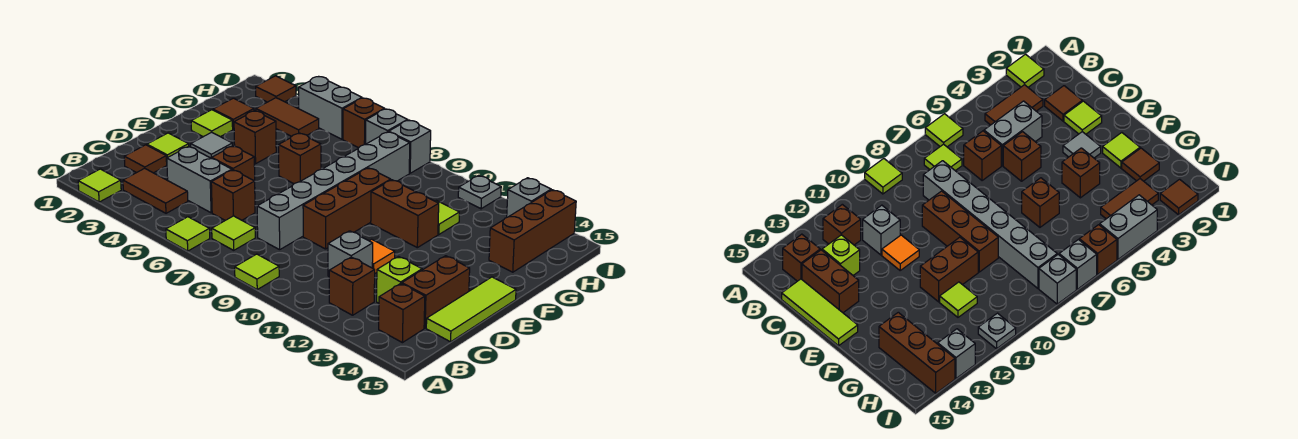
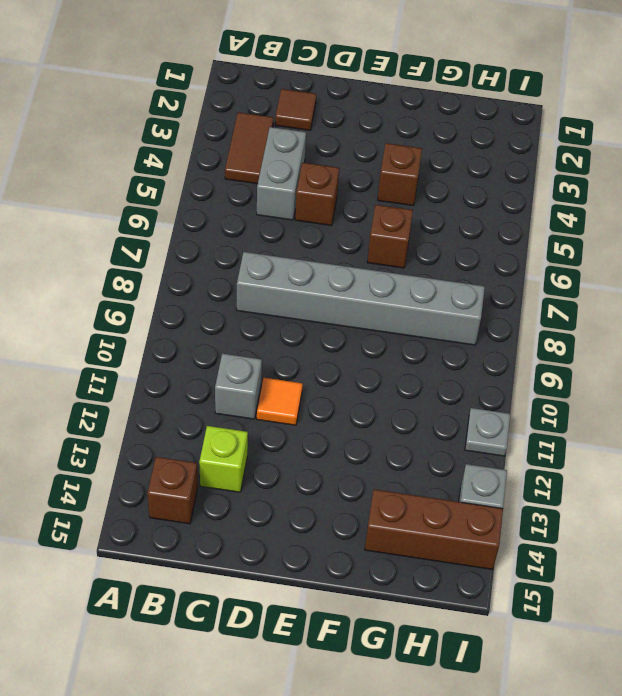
none -> lime 1x1 tile [78,169,121,202]
none -> lime 1x1 tile [166,217,210,251]
none -> lime 1x1 tile [235,254,279,289]
none -> lime 1x1 tile [212,216,255,250]

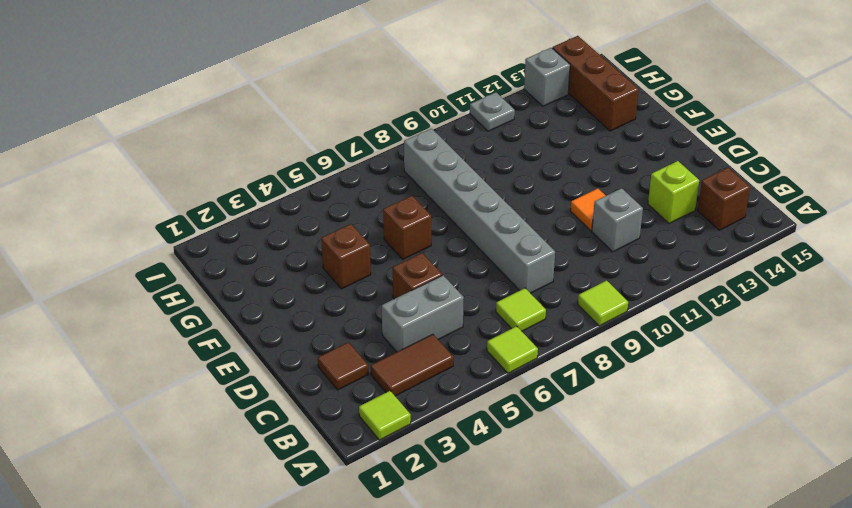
none -> brown 1x1 brick [329,257,375,315]
none -> brown 1x1 brick [211,170,255,220]
none -> brown 1x2 brick [402,256,470,328]
none -> lime 1x3 tile [426,277,516,342]

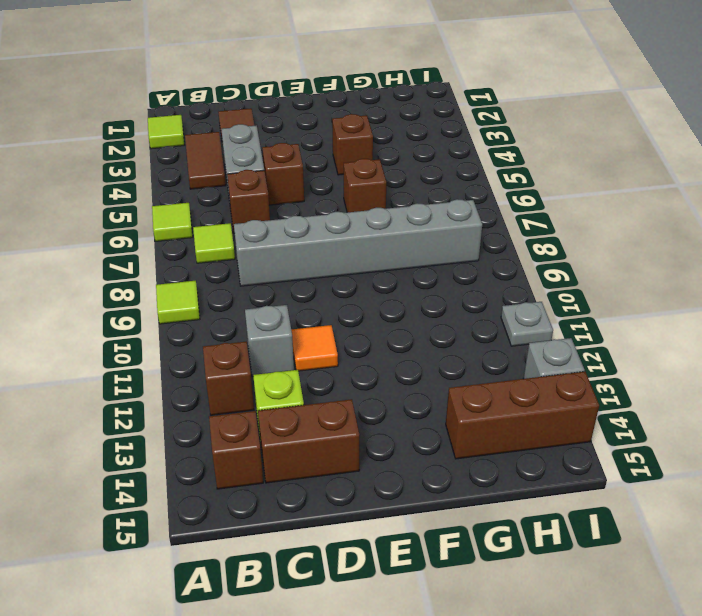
none -> lime 1x3 tile [426,277,516,342]
none -> lime 1x1 tile [147,133,189,162]
none -> brown 1x3 brick [303,168,391,249]
none -> grey 1x1 tile [191,132,232,158]

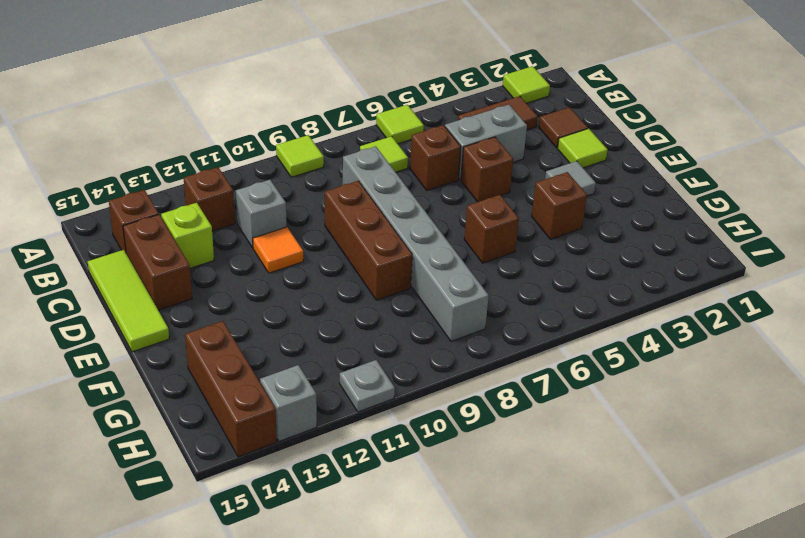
none -> lime 1x1 tile [191,110,233,137]
none -> brown 1x2 brick [371,180,439,248]
none -> brown 1x1 tile [213,98,254,129]
none -> lime 1x1 tile [435,201,459,234]

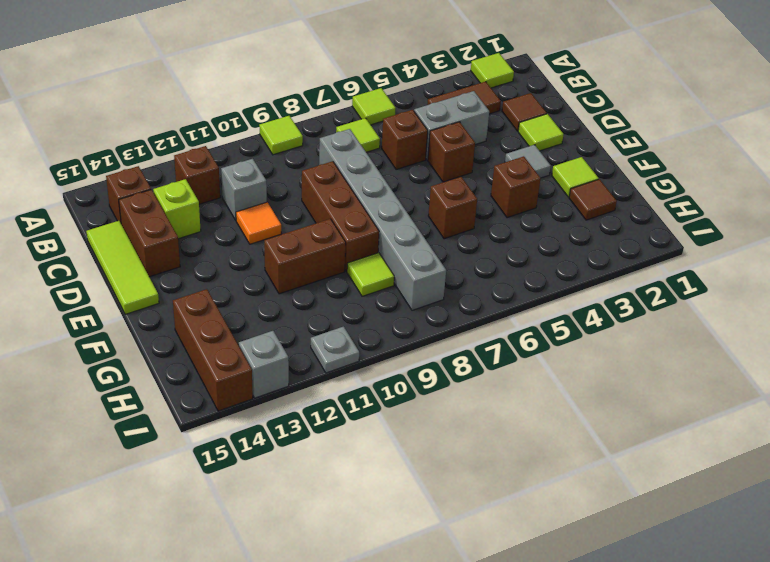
lime 1x1 tile [347,253,394,296] -> lime 1x1 tile moved to [435,201,459,234]
none -> brown 1x2 tile [256,98,319,136]
none -> brown 1x1 tile [256,76,296,102]
none -> grey 1x2 brick [299,77,362,139]
none -> brown 1x1 brick [343,98,384,148]

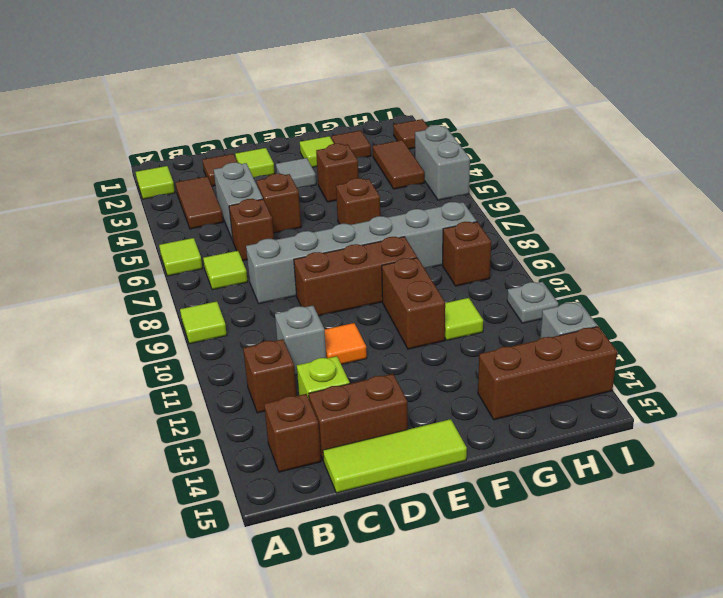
brown 1x1 brick [443,222,491,286] -> brown 1x1 brick moved to [343,98,384,148]
none -> grey 1x1 brick [366,109,408,144]
none -> grey 1x1 brick [389,120,431,173]

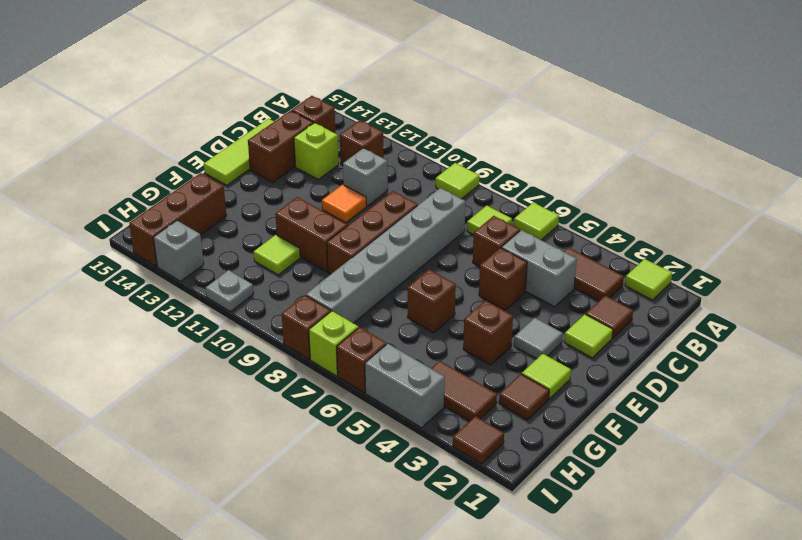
lime 1x1 brick [309,311,358,376] -> grey 1x1 brick [366,109,408,144]
brown 1x1 brick [282,295,331,359] -> grey 1x1 brick [389,120,431,173]

